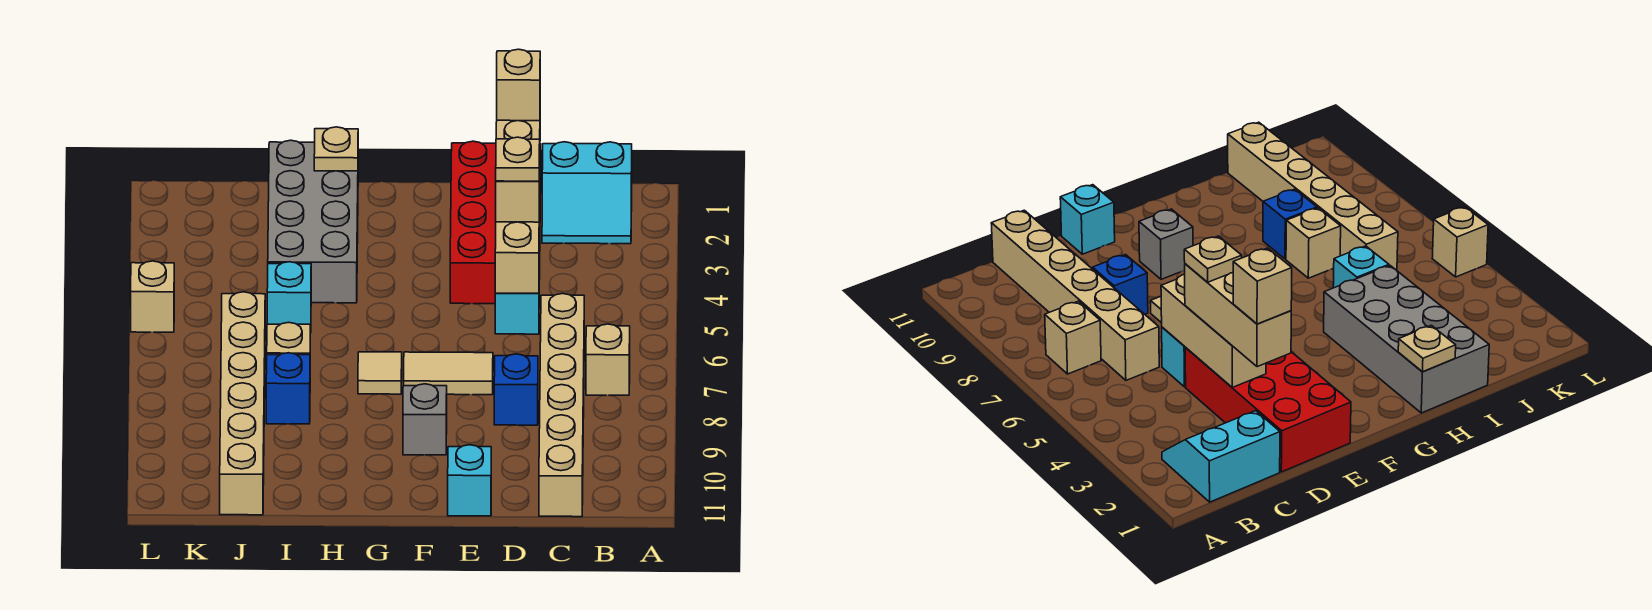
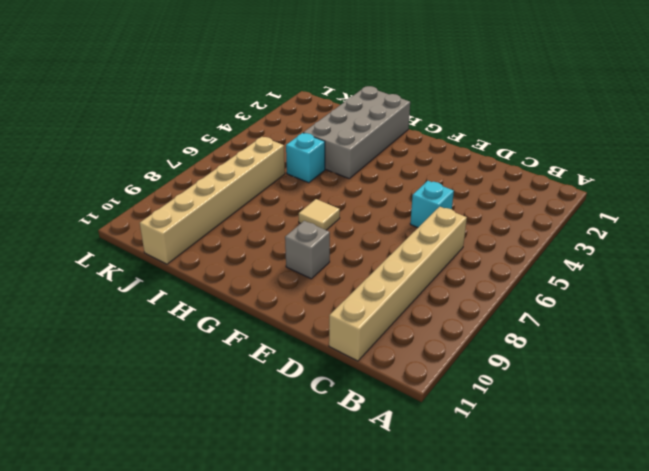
none -> cyan 2x2 slope [542,142,632,244]
none -> tan 1x1 brick [586,324,630,395]
none -> red 2x4 brick [450,141,541,304]

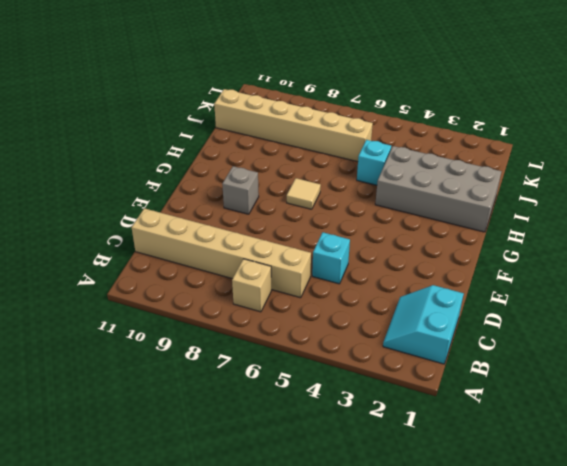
none -> red 2x4 brick [450,141,541,304]
none -> blue 1x1 brick [494,354,538,425]
none -> tan 1x2 tile [404,352,493,395]

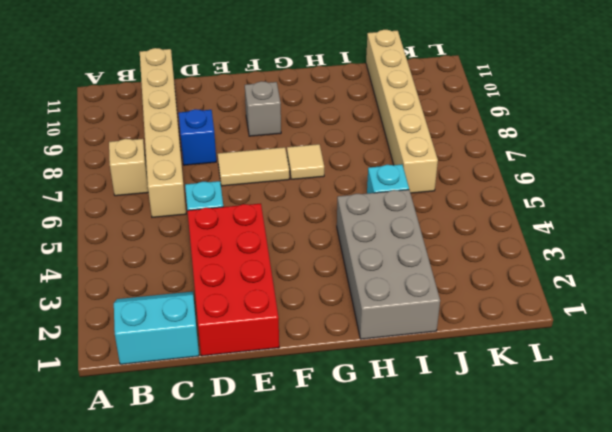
none -> cyan 1x1 brick [448,445,491,516]
none -> tan 1x1 brick [267,322,310,355]
none -> blue 1x1 brick [266,353,310,424]

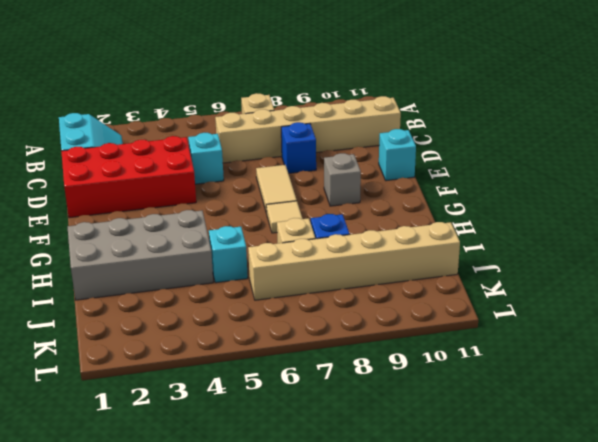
none -> tan 1x1 brick [131,261,174,332]
none -> tan 1x3 brick [495,198,540,293]
none -> tan 1x1 plate [314,127,358,171]

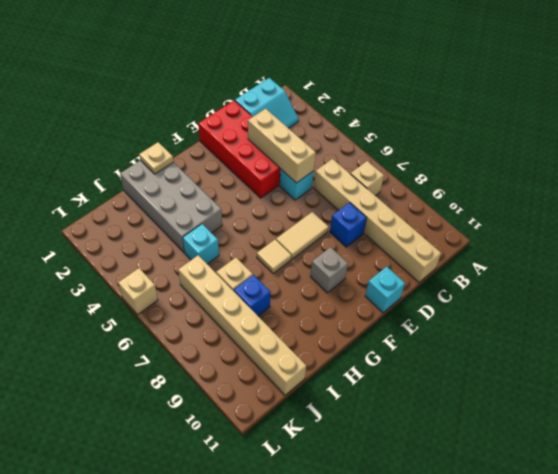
none -> tan 1x3 brick [496,120,540,222]
none -> tan 1x1 brick [497,49,540,121]
none -> tan 1x1 plate [496,137,540,181]

